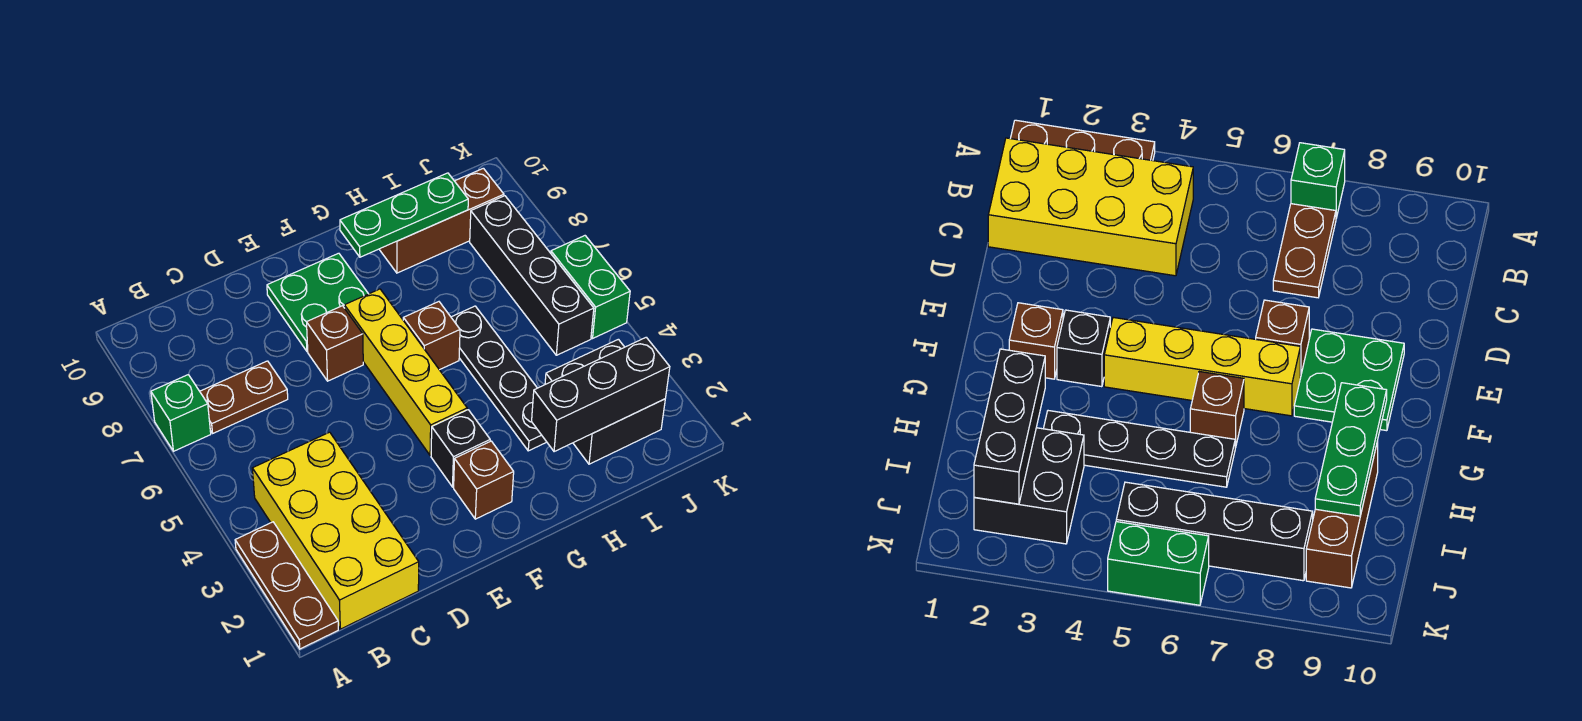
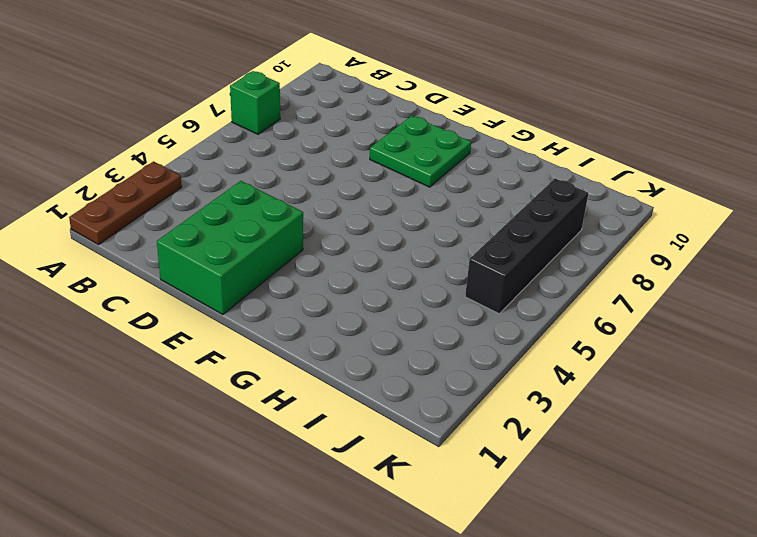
green 2x3 brick [157,181,303,315] -> none
none -> yellow 2x4 brick [252,432,419,629]
none -> brown 1x2 plate [200,361,288,433]
none -> brown 1x1 brick [307,306,363,381]

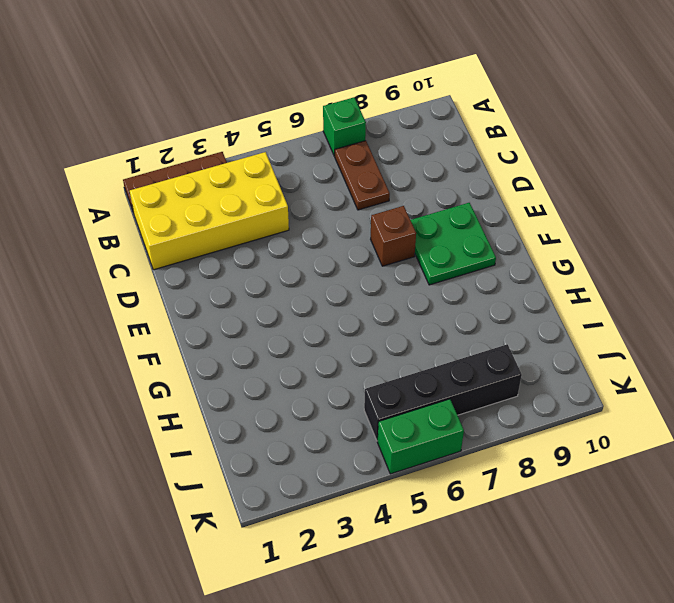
none -> brown 1x1 brick [454,441,514,519]
none -> black 1x1 brick [431,410,490,487]
none -> yellow 1x4 brick [344,289,467,455]

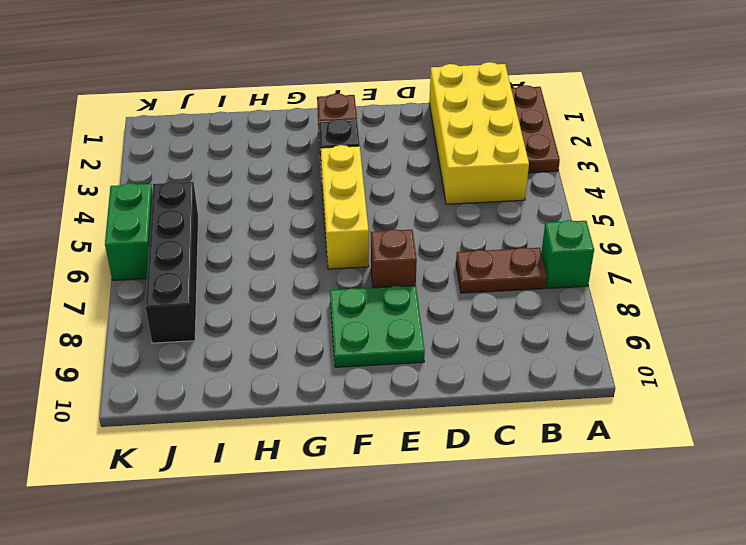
yellow 1x3 brick [321,145,369,269] -> yellow 1x4 brick [344,289,467,455]
none -> brown 1x1 brick [403,302,460,370]
none -> black 1x4 plate [451,306,546,451]
none -> brown 1x3 brick [379,168,504,273]

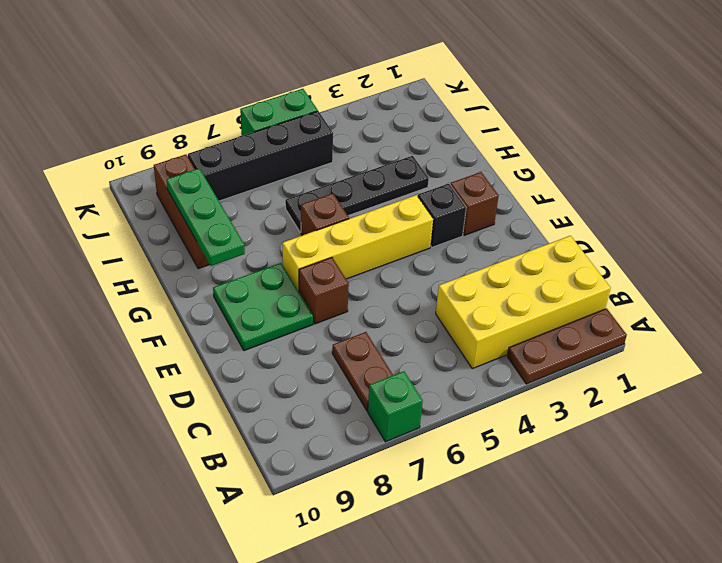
none -> black 2x2 brick [545,339,665,464]
none -> black 1x3 brick [532,337,670,452]

